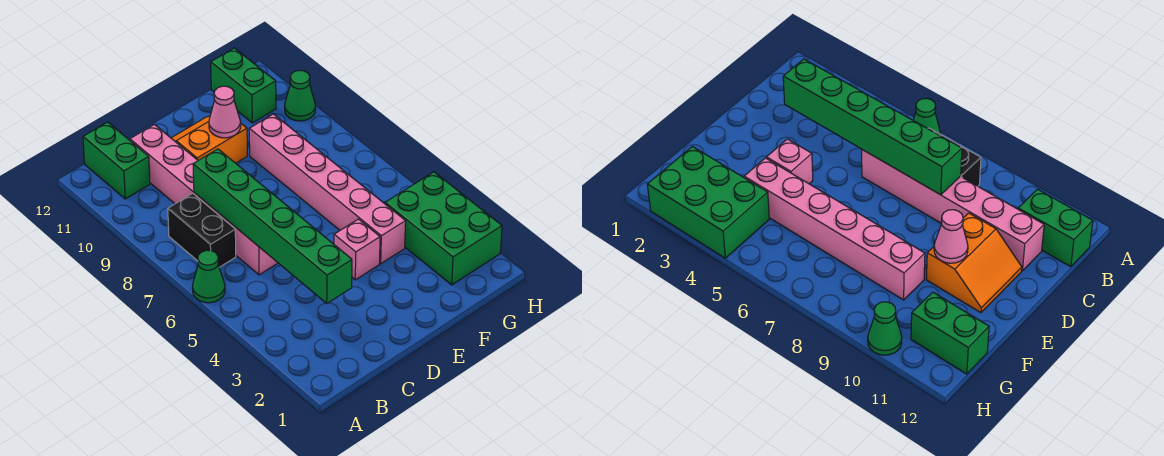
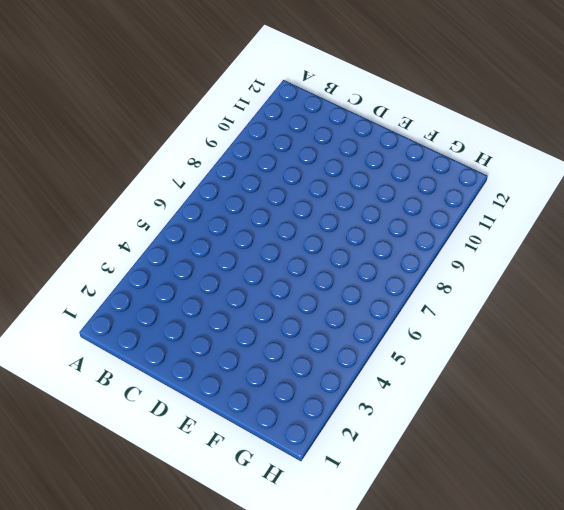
none -> green 1x1 cone [192,250,225,303]
none -> black 1x2 brick [168,193,236,267]
none -> green 1x2 brick [83,122,150,199]

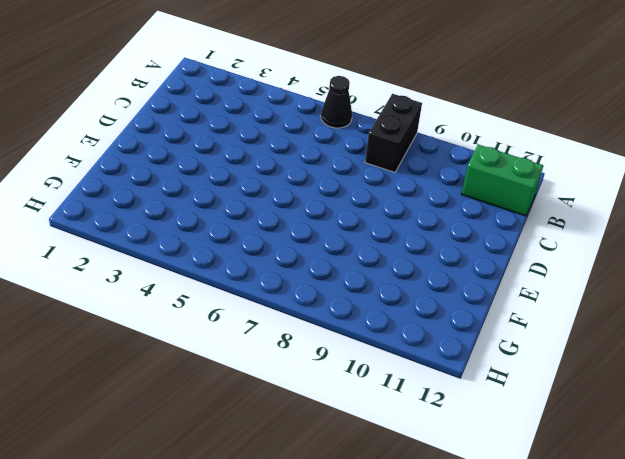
black 1x1 cone [321,76,352,128] -> green 1x1 cone [192,250,225,303]
black 1x2 brick [365,94,422,172] -> black 1x2 brick turned to [168,193,236,267]
none -> pink 1x6 brick [130,124,278,275]
none -> orange 2x2 slope [172,116,247,163]
none -> pink 1x1 brick [334,219,380,280]

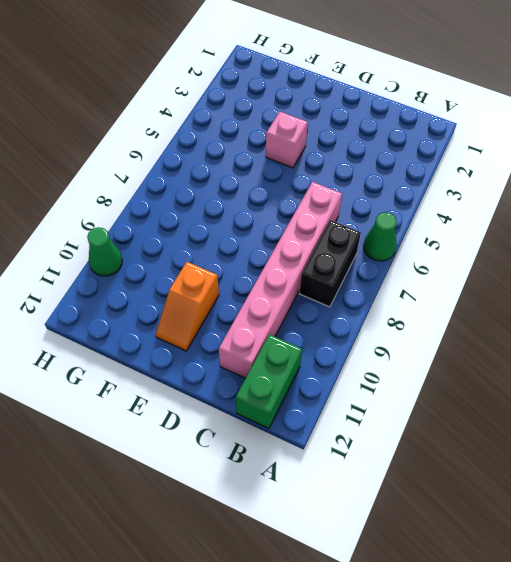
orange 1x2 slope [156,262,219,351] -> orange 2x2 slope [172,116,247,163]
none -> pink 1x6 brick [249,114,406,263]
none -> green 2x3 brick [385,172,502,285]
none -> green 1x2 brick [211,48,276,123]

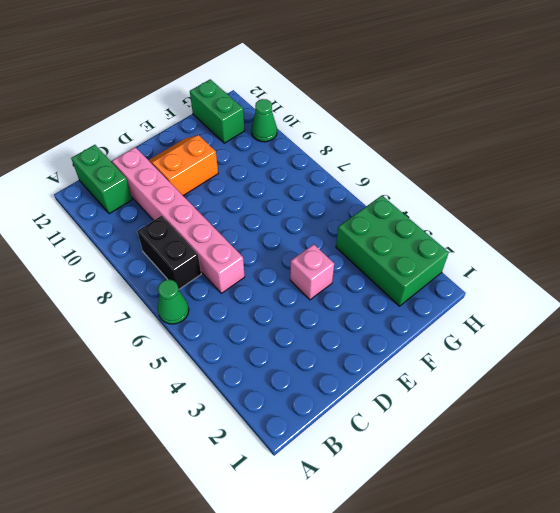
none -> pink 1x6 brick [249,114,406,263]
none -> green 1x6 brick [193,149,352,303]
none -> pink 1x1 cone [209,86,241,138]

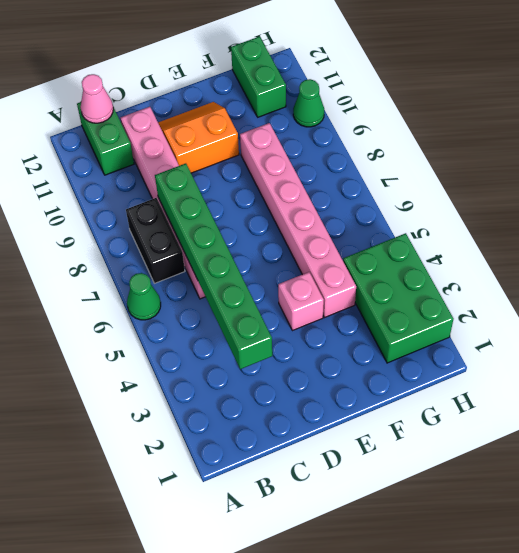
pink 1x1 cone [81,74,113,123] -> pink 1x1 cone moved to [209,86,241,138]

